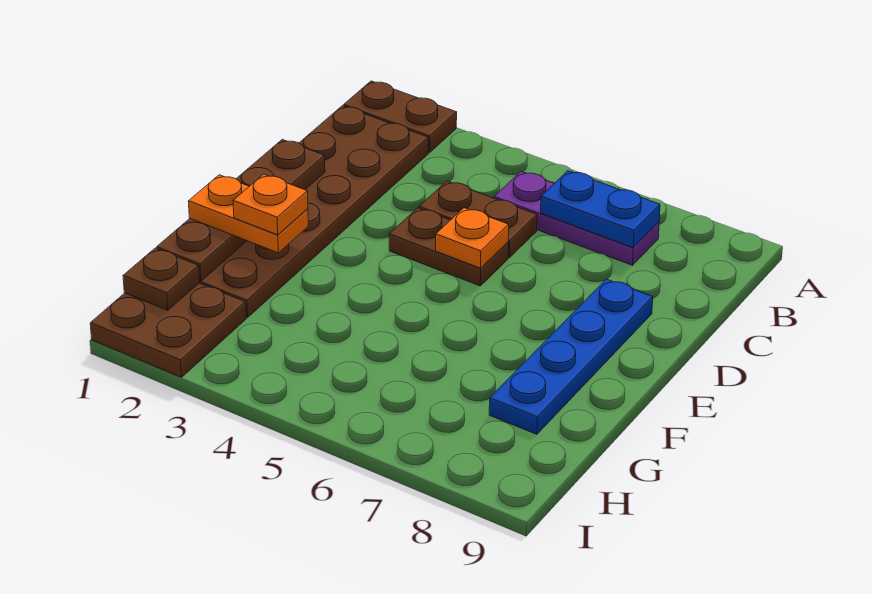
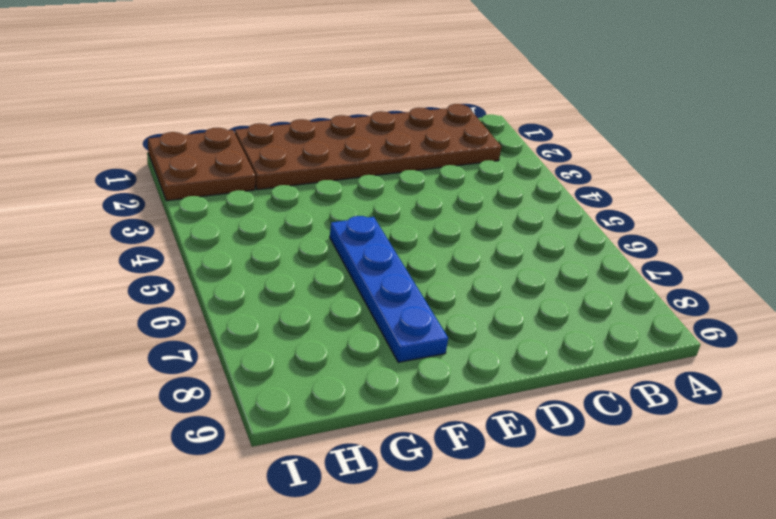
blue 1x4 plate [330,216,448,362] -> blue 1x4 plate turned to [489,279,653,434]
none -> brown 1x2 plate [344,81,457,153]
none -> purple 1x3 plate [494,171,659,265]
none -> brown 1x2 plate [419,181,537,258]

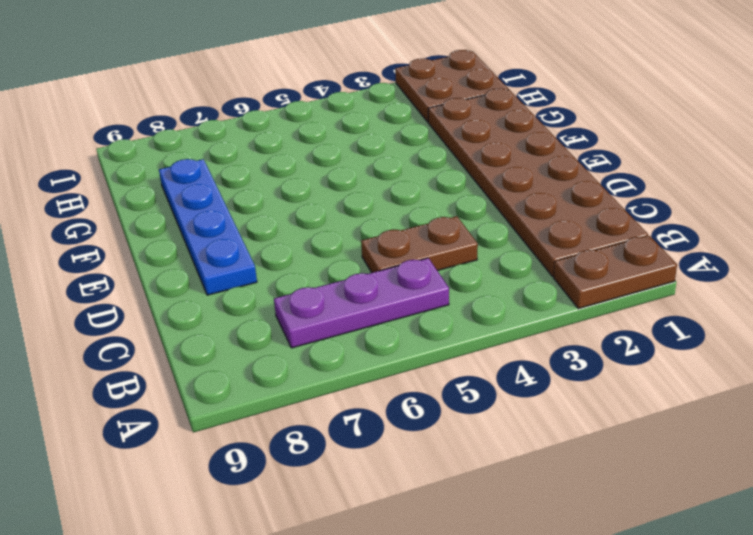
none -> brown 1x2 plate [389,208,508,286]
none -> blue 1x2 plate [541,171,660,248]
none -> brown 1x4 plate [157,139,325,281]

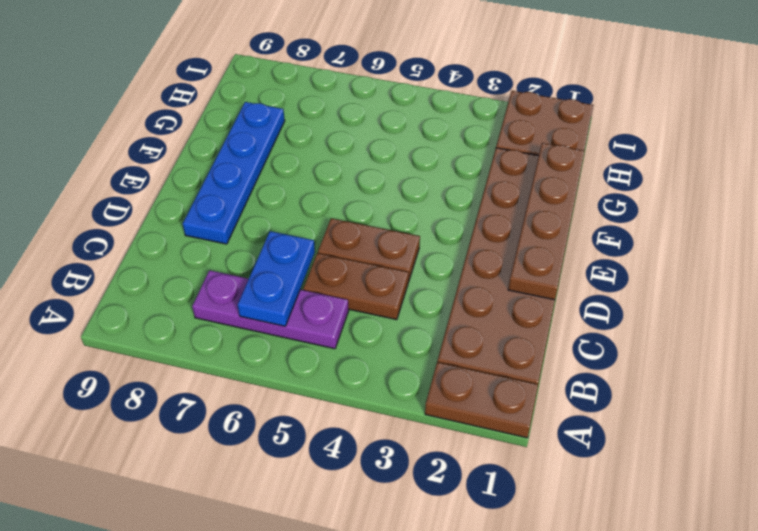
blue 1x2 plate [238,231,315,326] -> blue 1x2 plate turned to [541,171,660,248]
none -> orange 1x1 plate [436,208,509,268]
none -> brown 1x1 plate [123,248,199,310]
none -> orange 1x2 plate [188,175,308,253]

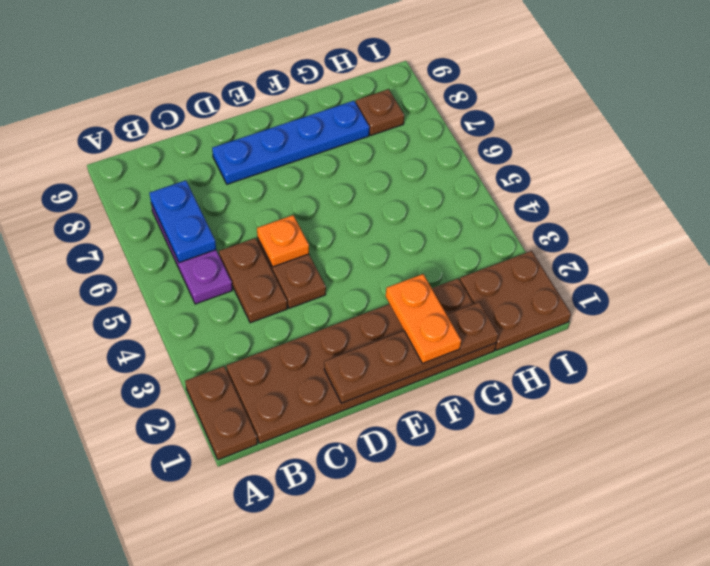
brown 1x1 plate [356,89,405,135] -> brown 1x1 plate moved to [123,248,199,310]
none -> orange 1x1 plate [233,174,308,235]

